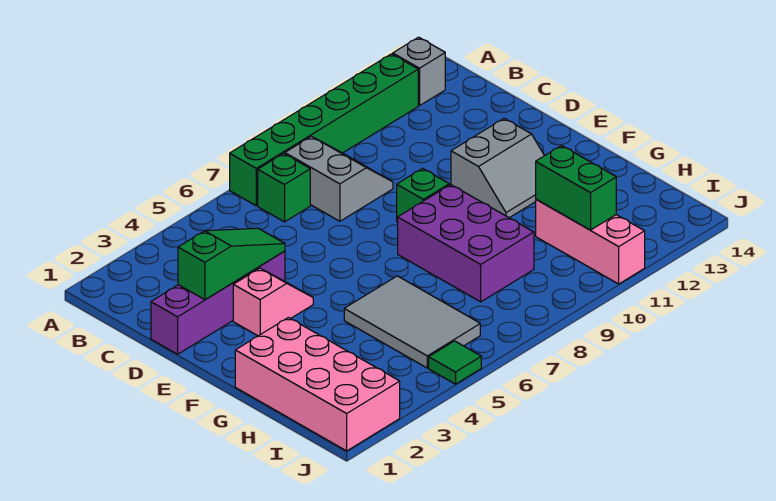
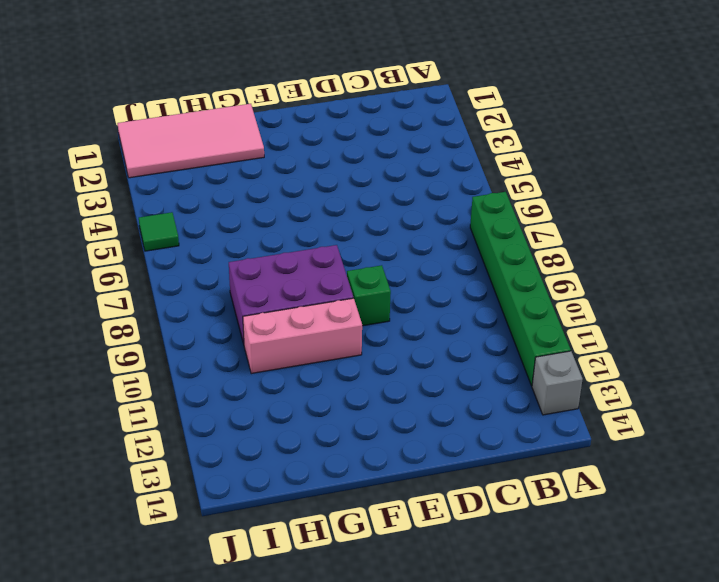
pink 1x3 brick [243,298,362,374] -> pink 1x3 brick moved to [536,199,645,284]
pink 2x4 tile [117,104,264,178] -> pink 2x4 brick [235,318,400,451]
none -> green 1x1 brick [258,154,310,222]
none -> grey 2x2 slope [285,136,393,221]
none -> purple 1x4 brick [151,251,285,354]

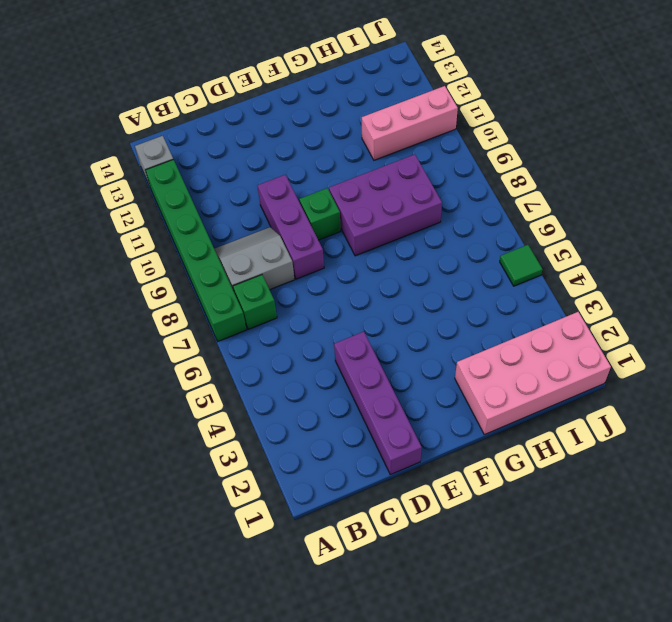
purple 1x3 brick [257,175,324,279] -> none
none -> pink 1x2 slope [233,268,313,336]
none -> grey 2x2 slope [451,118,544,218]
none -> grey 2x3 tile [344,276,480,368]

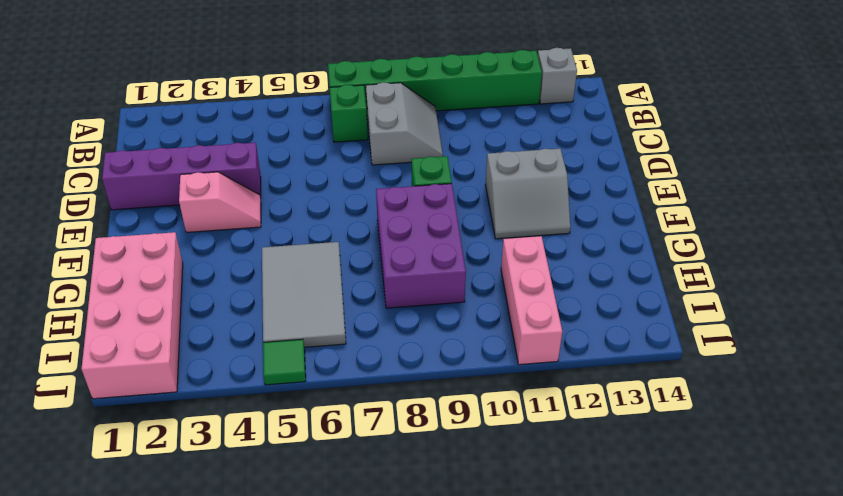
none -> green 1x3 slope [178,228,285,300]
none -> green 1x2 brick [536,146,616,230]

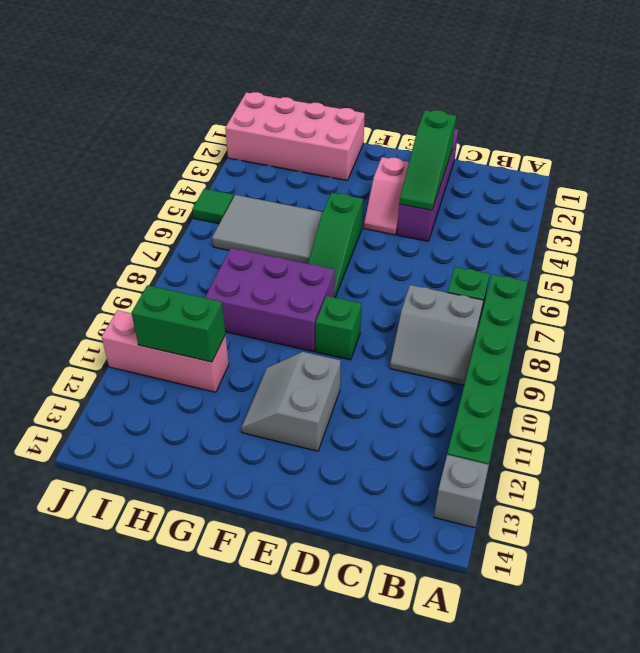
green 1x3 slope [308,193,363,297] -> none

